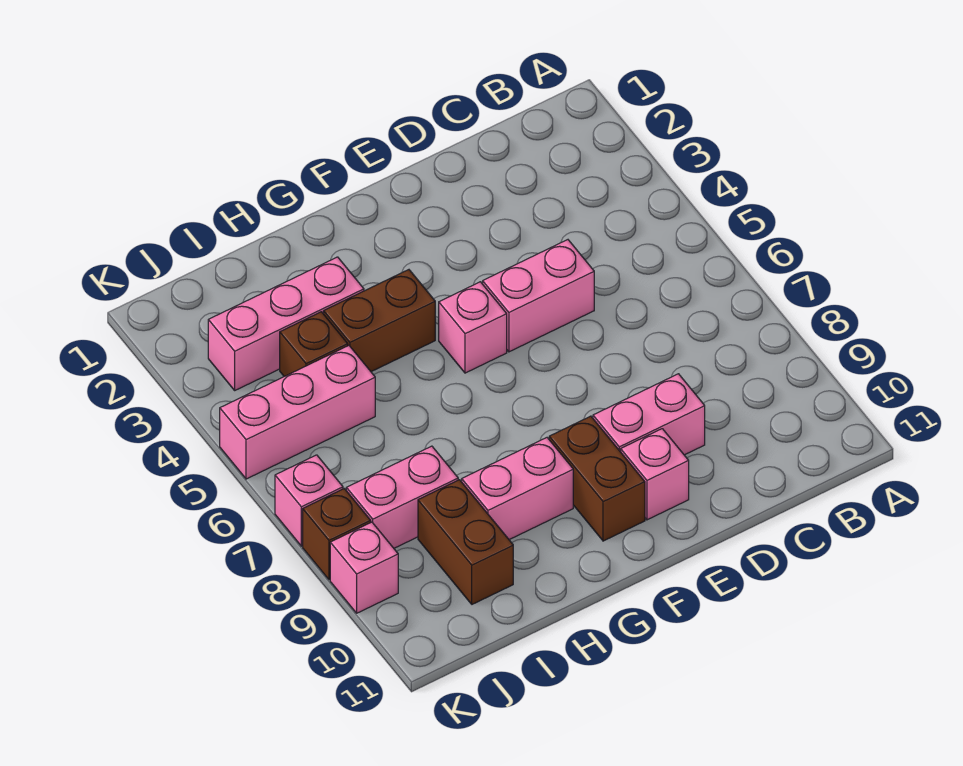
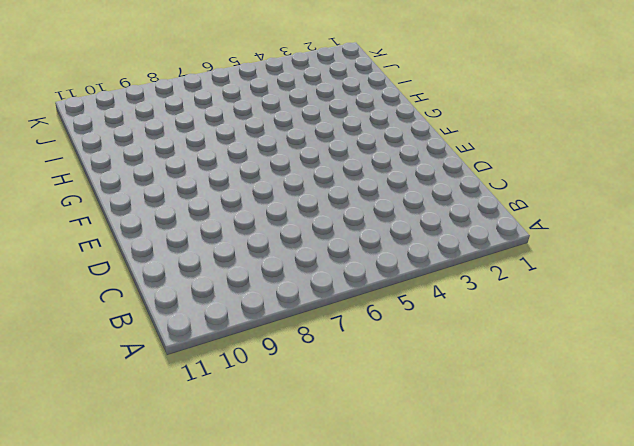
none -> pink 1x2 brick [483,240,594,352]
none -> pink 1x2 brick [593,374,705,455]
none -> pink 1x1 brick [621,429,689,520]

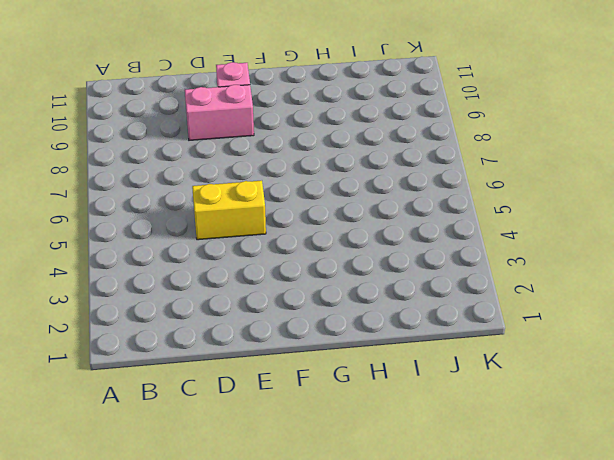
yellow 1x2 brick [192,181,266,240] -> pink 1x2 brick [483,240,594,352]
none -> pink 1x1 brick [439,282,507,373]
none -> brown 1x2 brick [549,416,645,541]
none -> brown 1x2 brick [324,270,435,372]

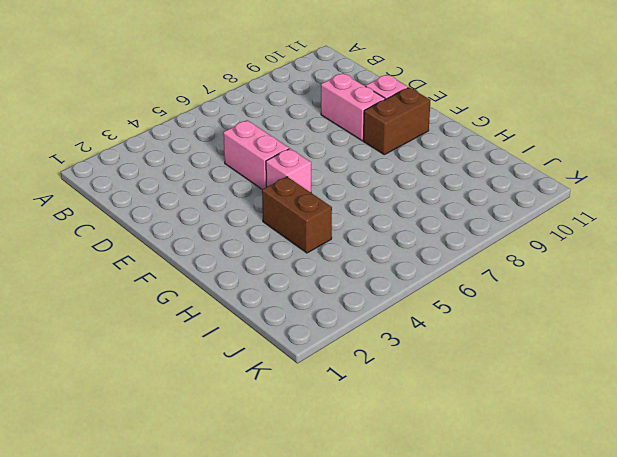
none -> pink 1x2 brick [462,438,573,540]
none -> pink 1x3 brick [208,257,364,390]
none -> brown 1x1 brick [280,312,348,376]

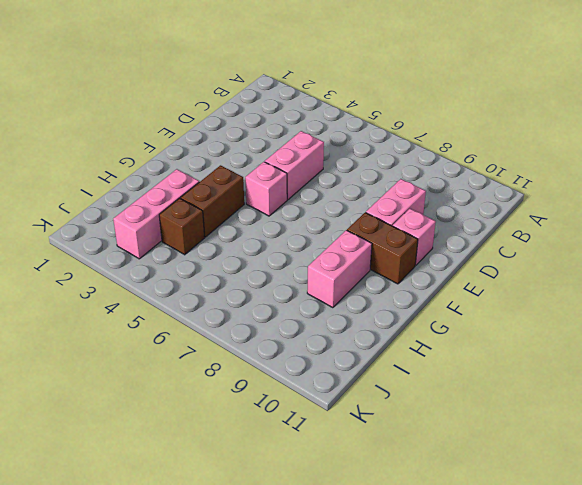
none -> pink 1x3 brick [220,346,375,479]
none -> pink 1x2 brick [346,446,458,548]
none -> brown 1x2 brick [418,480,513,604]

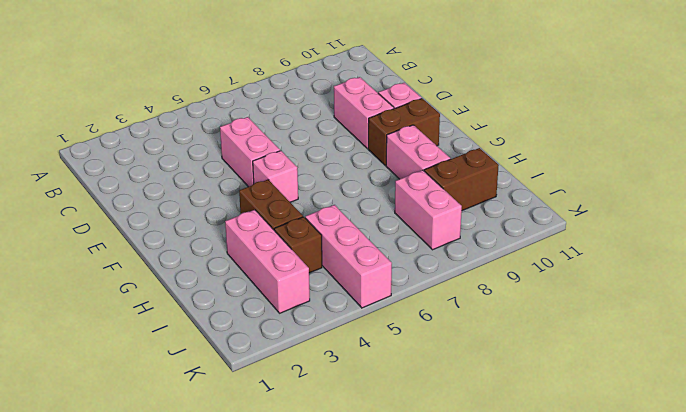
none -> pink 1x1 brick [275,455,343,546]
none -> brown 1x1 brick [303,489,371,580]
none -> pink 1x1 brick [330,522,398,613]

